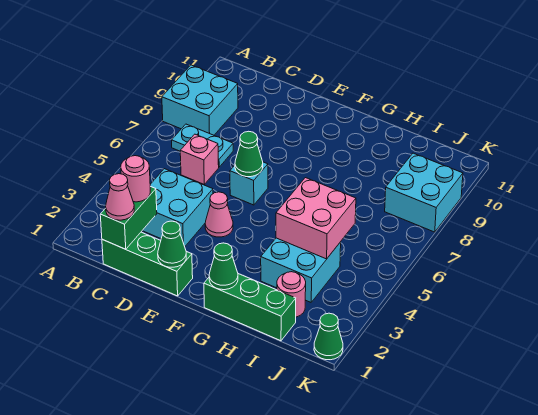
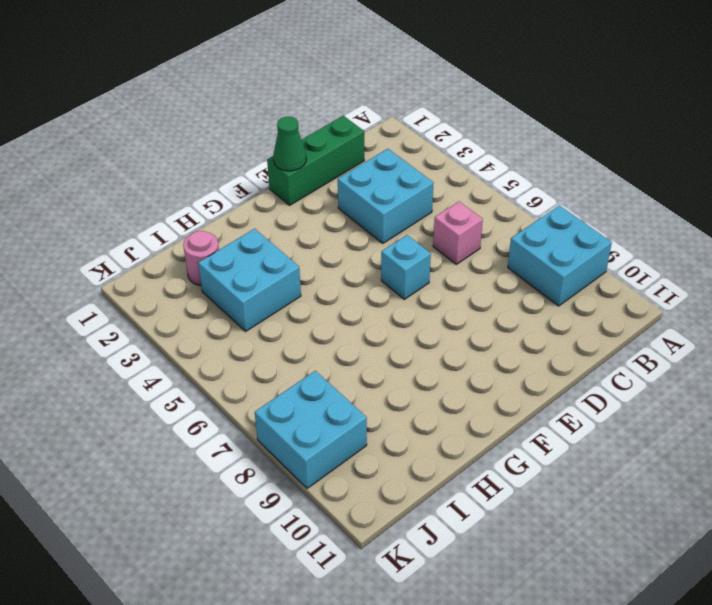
none -> cyan 1x2 plate [172,124,233,167]
none -> pink 1x1 cone [205,192,233,237]
none -> green 1x3 brick [204,274,296,341]

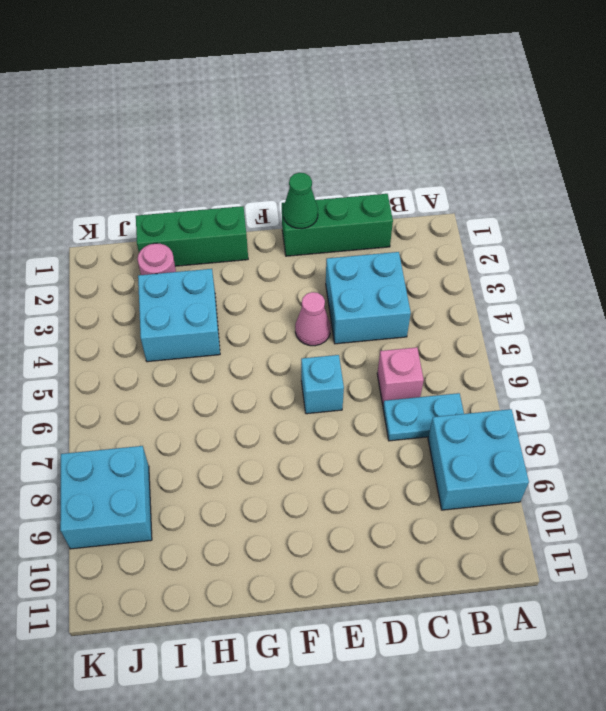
none -> green 1x1 cone [314,313,343,360]
none -> green 1x2 brick [100,186,157,249]
none -> green 1x1 cone [235,131,263,177]

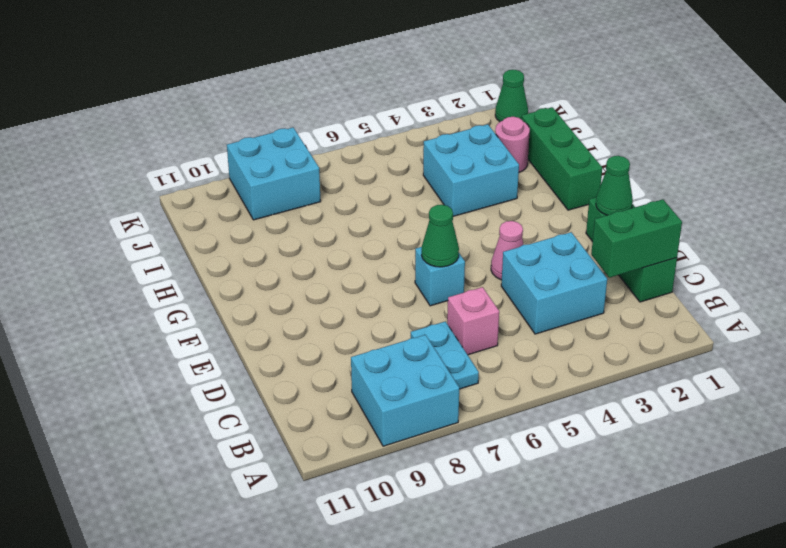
none -> green 1x1 cone [209,243,238,290]
none -> pink 2x2 brick [276,178,356,259]
none -> pink 1x1 cone [106,174,134,220]

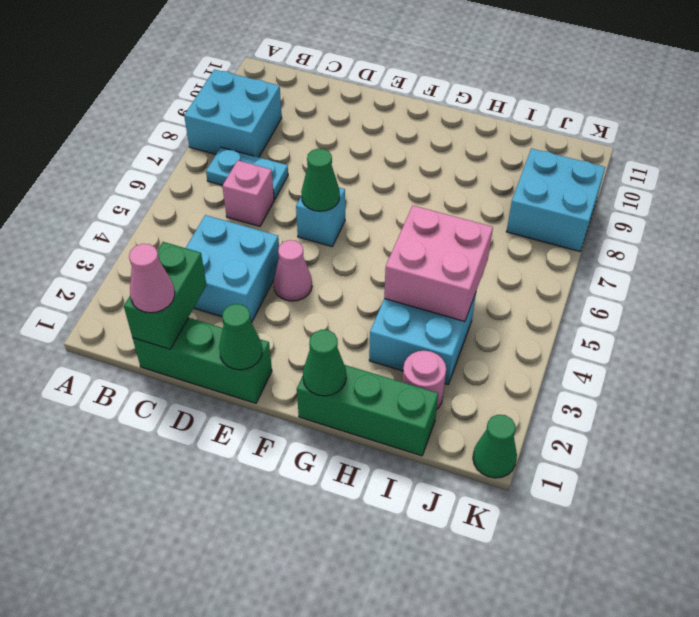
none -> pink 1x1 round brick [121,156,150,202]

